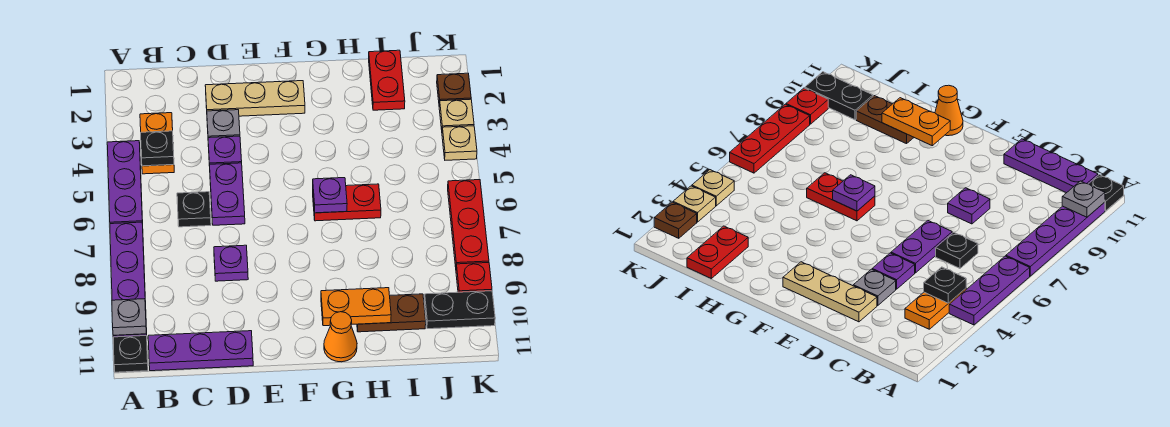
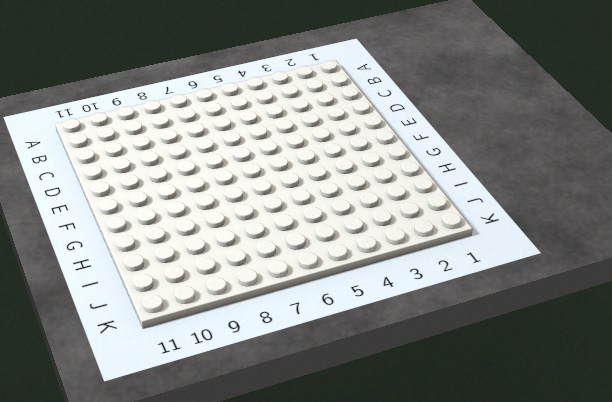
none -> purple 1x3 plate [107,141,143,224]
none -> purple 1x4 plate [110,222,147,337]
none -> black 1x1 plate [113,336,148,372]

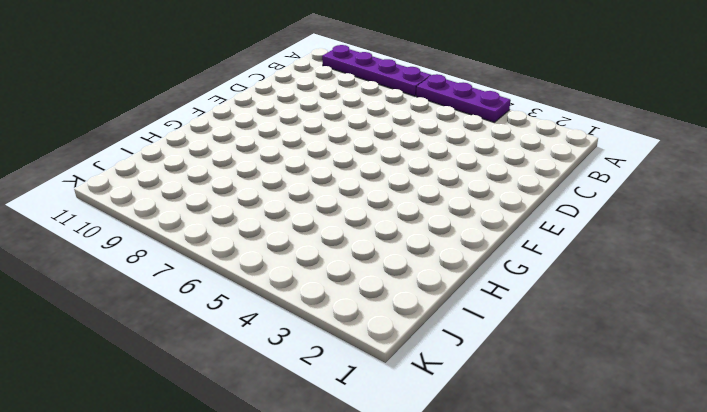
none -> black 1x1 plate [113,336,148,372]
none -> orange 1x2 plate [140,113,174,174]
none -> purple 1x3 plate [148,331,253,371]

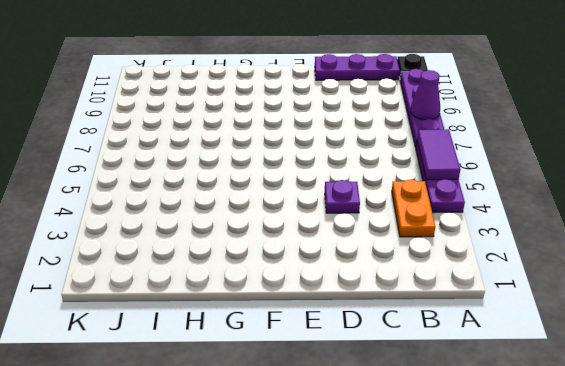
purple 1x2 tile [417,129,460,180] -> none
purple 1x1 cone [411,70,440,120] -> none
none -> black 1x1 plate [177,192,211,227]
none -> tan 1x3 plate [205,81,305,116]
none -> grey 1x1 plate [207,110,240,138]

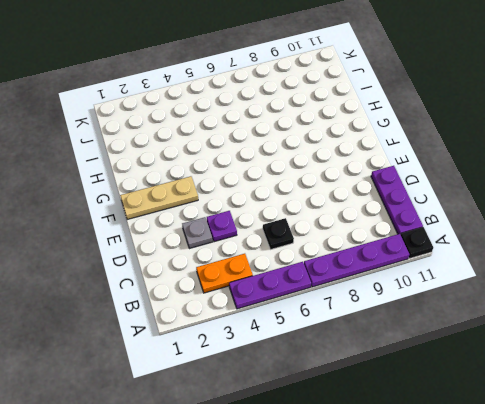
tan 1x3 plate [120,176,198,220] -> tan 1x3 plate turned to [205,81,305,116]
none -> purple 1x2 plate [210,163,245,225]
none -> purple 1x1 plate [214,245,248,281]
none -> red 1x2 plate [313,184,381,221]

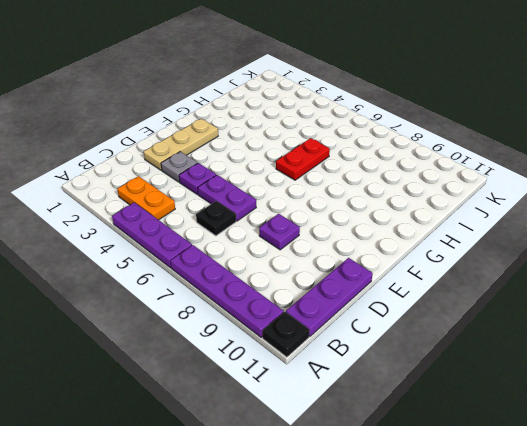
none -> orange 1x1 cone [324,312,357,362]
none -> brown 1x2 plate [357,294,426,332]
none -> red 1x2 plate [369,50,405,110]

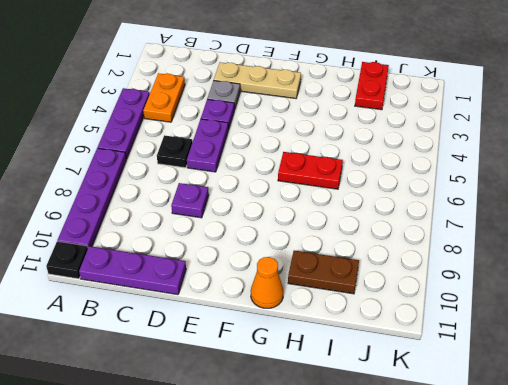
none -> black 1x2 plate [424,291,495,329]
none -> brown 1x1 plate [437,73,471,106]
none -> tan 1x1 plate [439,99,474,130]

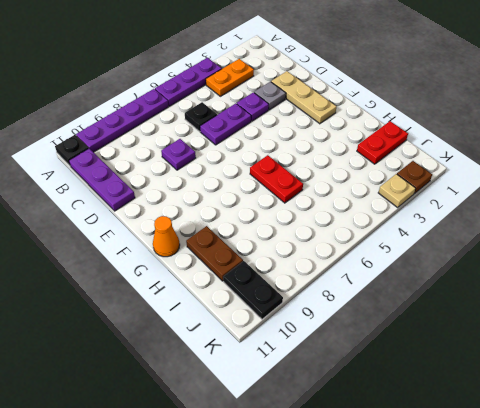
none -> tan 1x1 plate [442,126,477,160]
none -> red 1x3 plate [448,180,489,267]
none -> red 1x1 plate [456,263,492,292]

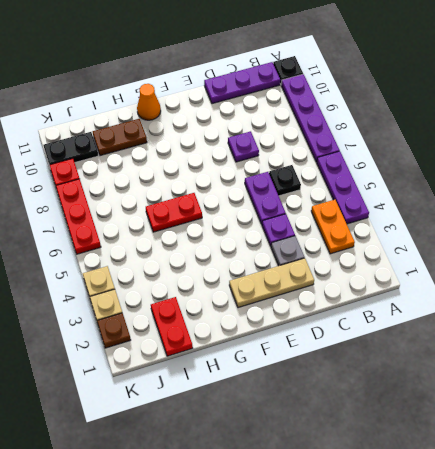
none -> grey 1x1 plate [112,299,147,335]
none -> black 1x1 plate [141,131,174,166]
none -> purple 1x1 plate [313,178,347,213]

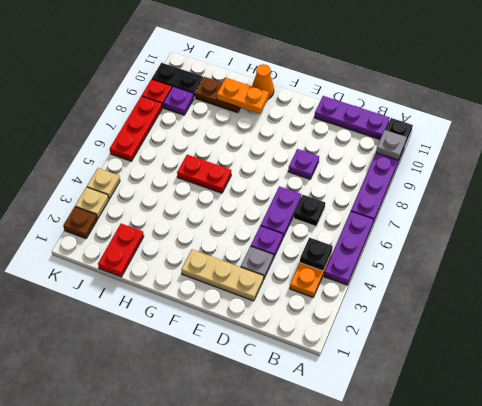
purple 1x1 plate [163,87,194,115] -> purple 1x1 plate moved to [313,178,347,213]

